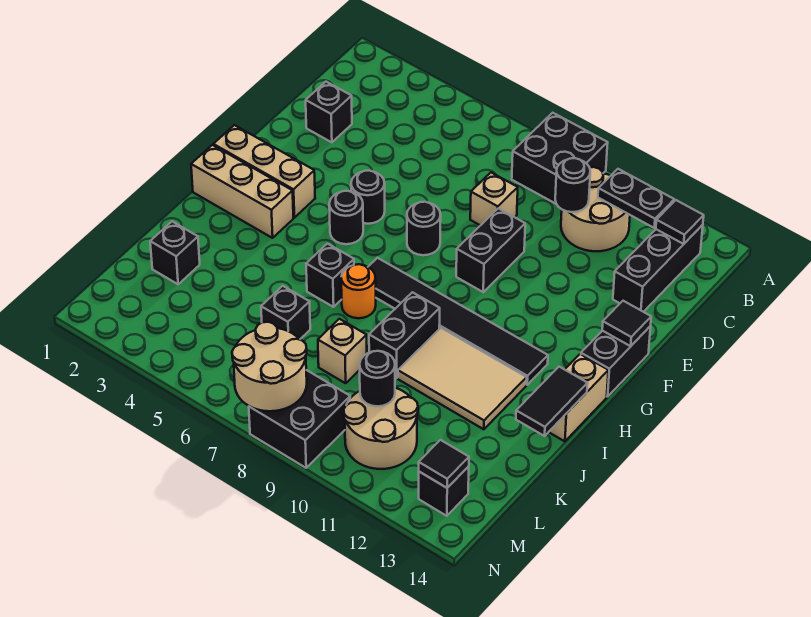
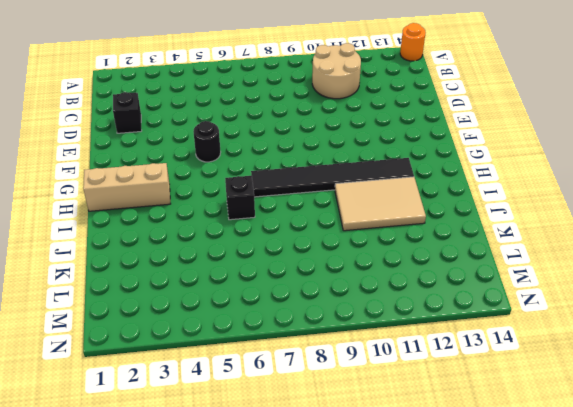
orange 1x1 round brick [400,23,426,61] -> orange 1x1 round brick moved to [341,264,376,318]
none -> black 2x2 brick [512,113,608,204]
none -> black 1x3 brick [613,225,703,312]
none -> tan 1x1 brick [470,173,518,226]
none -> black 1x2 brick [456,208,525,292]

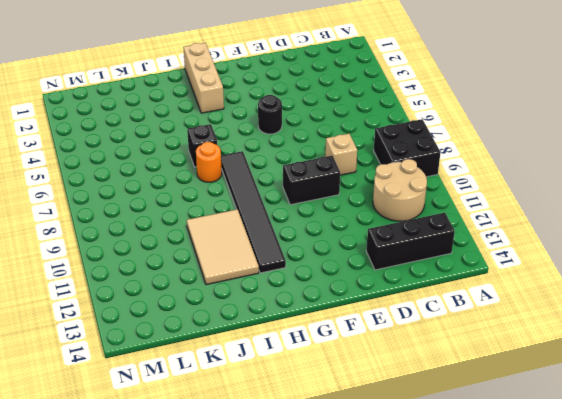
none -> black 1x1 brick [306,82,352,142]
none -> black 1x1 round brick [407,202,441,255]
none -> black 1x2 brick [581,326,651,397]
none -> tan 1x3 brick [213,125,315,218]

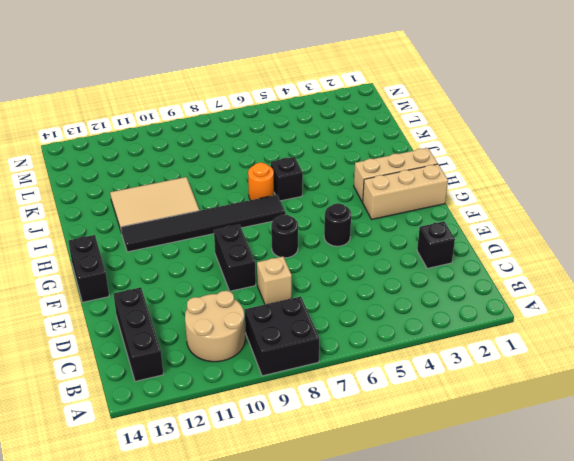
none -> black 1x1 round brick [329,191,363,244]
none -> tan 1x2 brick [549,354,608,441]
none -> black 1x2 brick [369,292,440,378]
none -> black 1x1 brick [150,222,200,284]

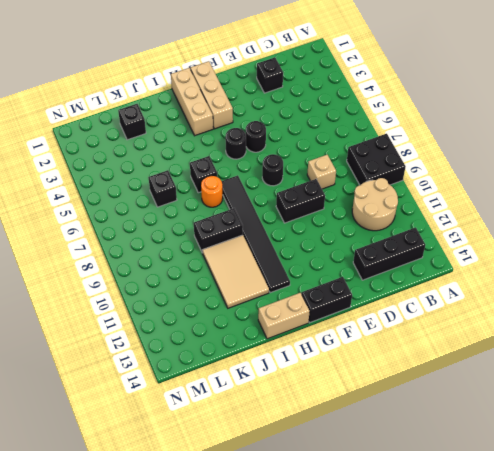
none -> tan 1x1 brick [318,319,367,383]
none -> tan 2x2 round brick [344,388,418,469]
none -> black 2x2 brick [249,370,350,468]
none -> black 1x1 brick [419,466,469,516]

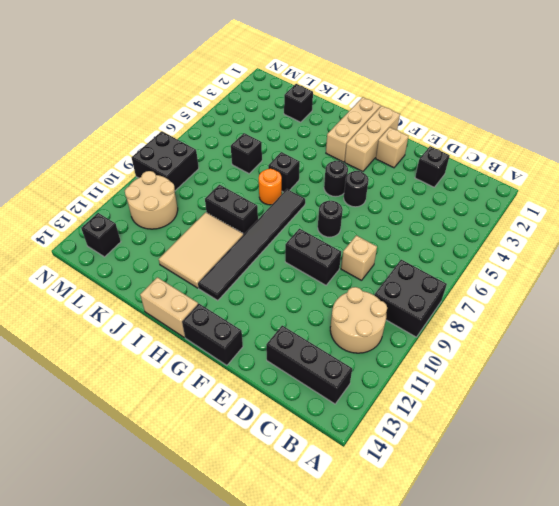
tan 1x1 brick [376,127,408,168] -> tan 1x1 brick moved to [318,319,367,383]
none -> black 1x2 plate [598,169,674,228]
none -> black 1x1 tile [656,200,704,244]
none -> black 1x1 round brick [555,158,590,212]
none -> black 1x1 tile [602,301,651,346]

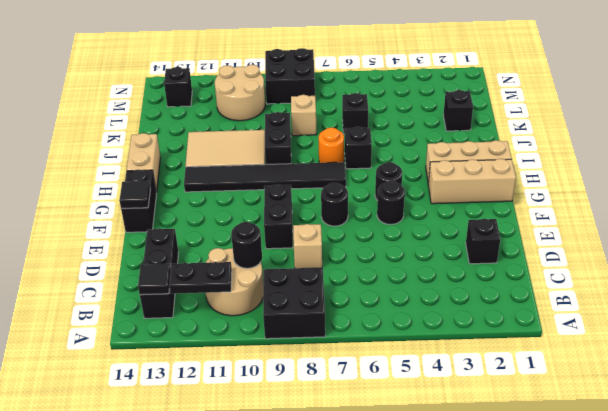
none -> black 1x2 tile [516,367,588,436]
none -> black 1x1 round brick [360,351,395,406]
none -> tan 2x2 round brick [232,322,307,411]
none -> black 1x1 tile [419,440,469,488]

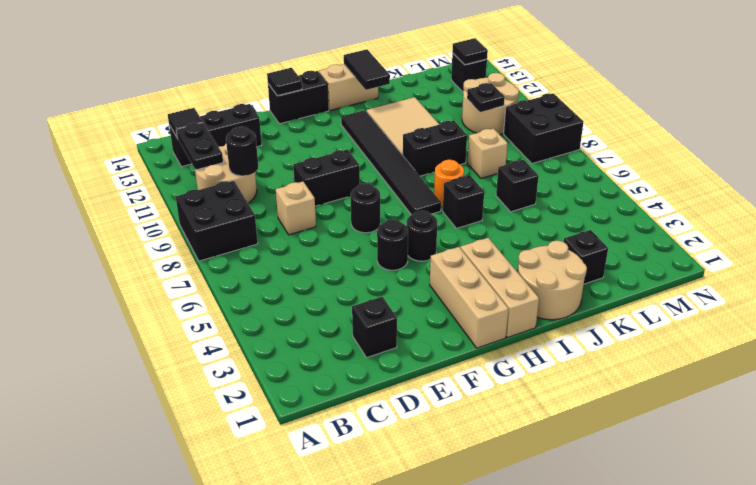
tan 2x2 round brick [518,241,587,320] -> tan 2x2 round brick moved to [232,322,307,411]
black 1x2 tile [344,49,390,90] -> black 1x2 tile turned to [516,367,588,436]
black 1x1 plate [467,83,505,112] -> black 1x1 round brick [360,351,395,406]

